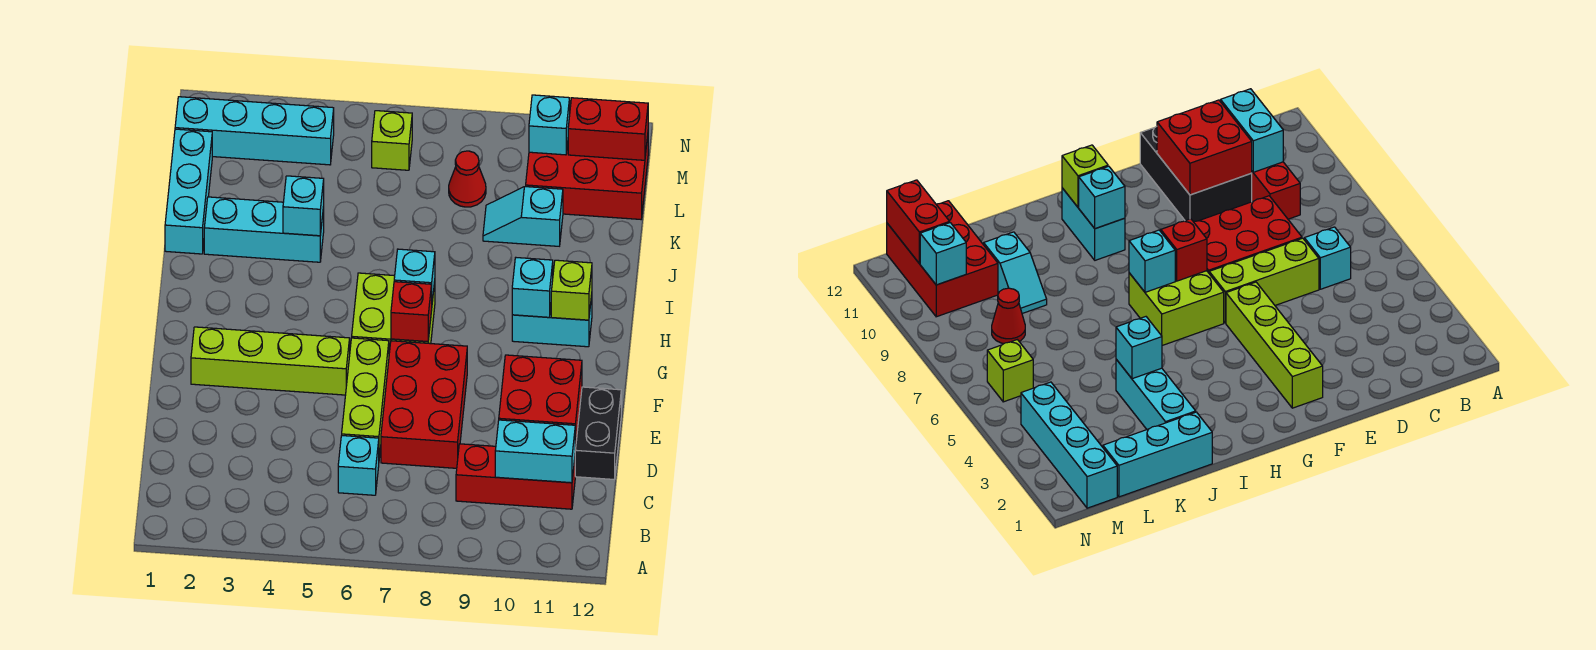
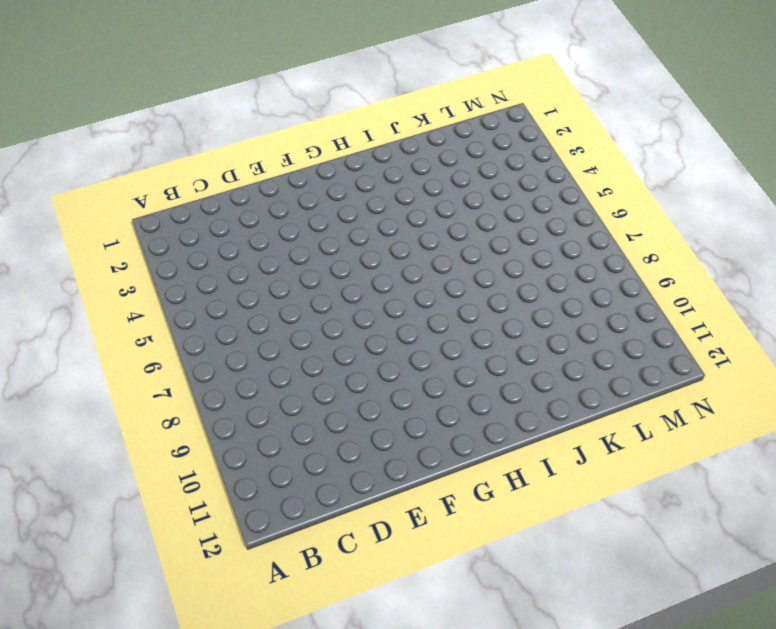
none -> cyan 1x1 brick [338,436,379,495]
none -> red 1x3 brick [456,444,575,509]
none -> lime 1x3 brick [342,338,389,458]

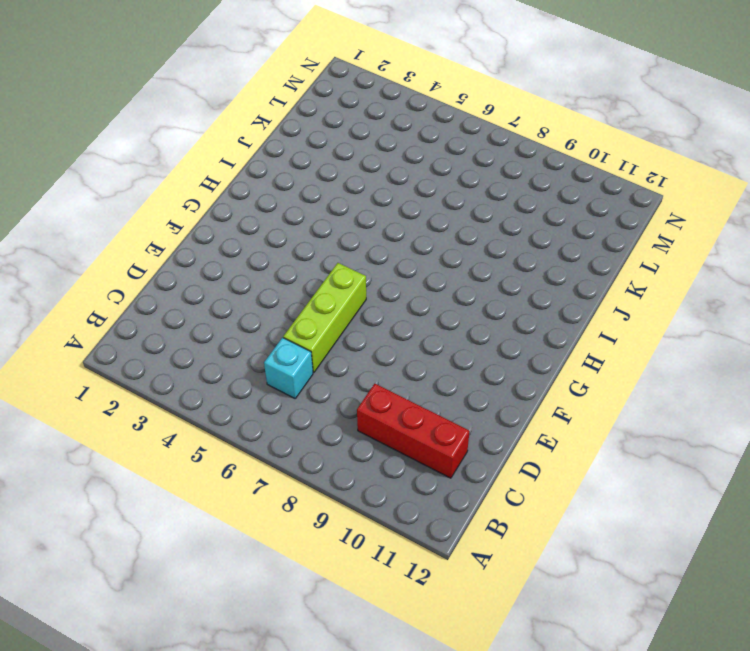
none -> red 2x3 brick [381,341,467,468]
none -> black 2x3 brick [575,387,621,480]
none -> lime 1x4 brick [191,327,350,395]

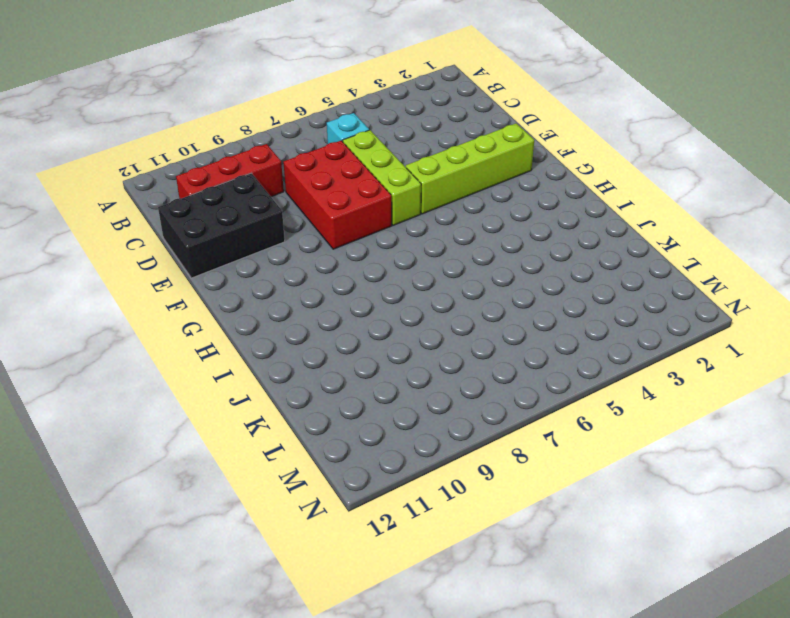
none -> lime 2x2 brick [352,273,435,353]
none -> cyan 1x2 brick [512,295,592,347]
none -> cyan 1x3 brick [165,129,212,254]

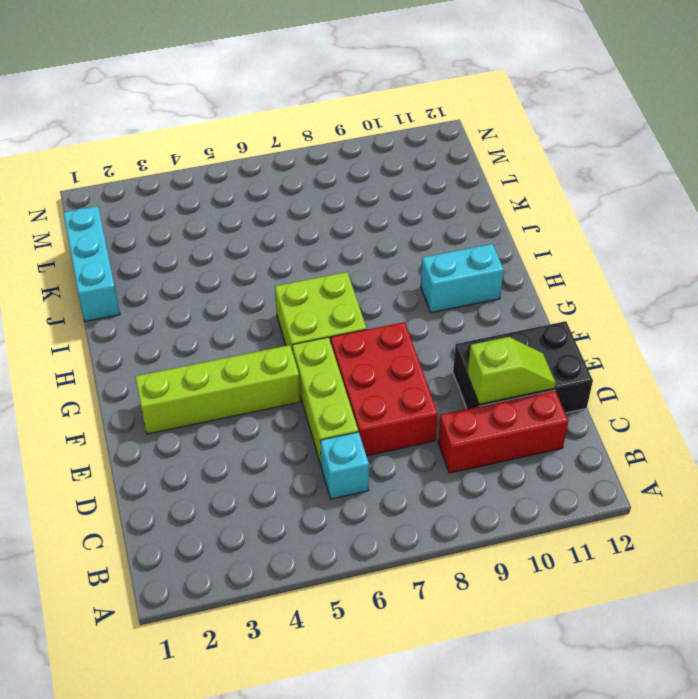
lime 1x2 slope [468,337,556,404] -> red 2x2 brick [499,355,582,450]
none -> cyan 1x3 brick [204,197,324,262]
none -> cyan 1x2 slope [483,187,563,246]
none -> red 1x1 cone [449,151,486,207]

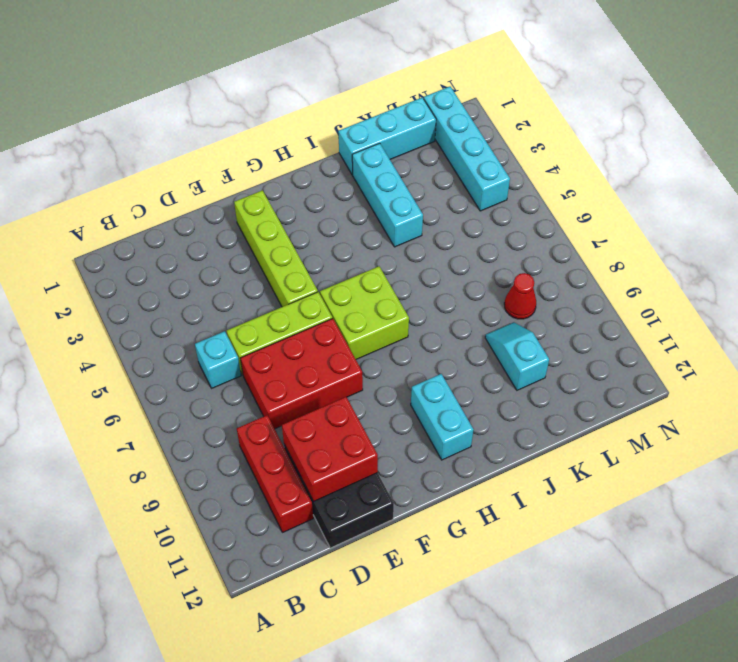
none -> red 2x3 brick [526,136,648,219]
none -> lime 1x1 brick [372,111,412,170]
none -> cyan 1x2 brick [495,420,575,483]

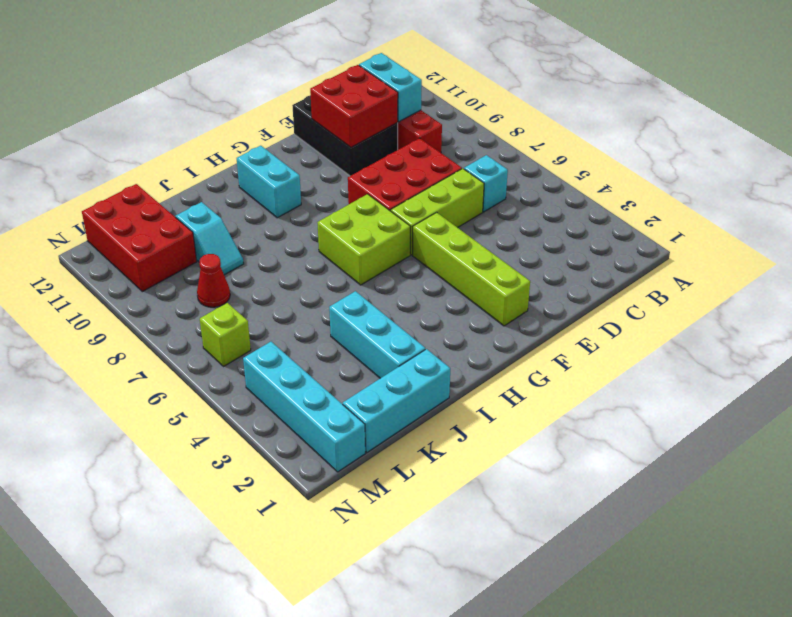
none -> red 1x1 brick [391,282,432,342]
none -> cyan 1x1 brick [394,249,435,301]
none -> cyan 1x1 brick [512,258,553,317]

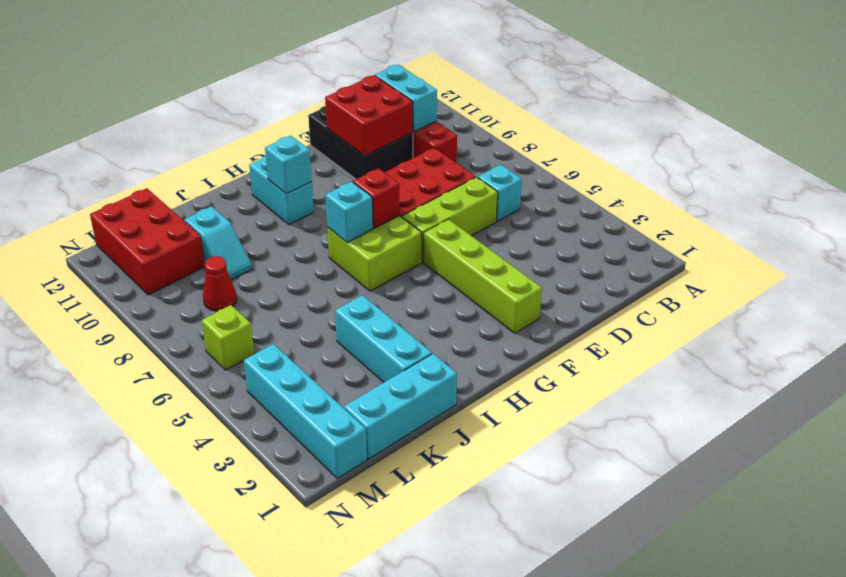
none -> lime 1x1 brick [551,260,592,320]
none -> cyan 1x1 brick [283,176,324,236]
none -> cyan 1x1 brick [529,95,570,155]

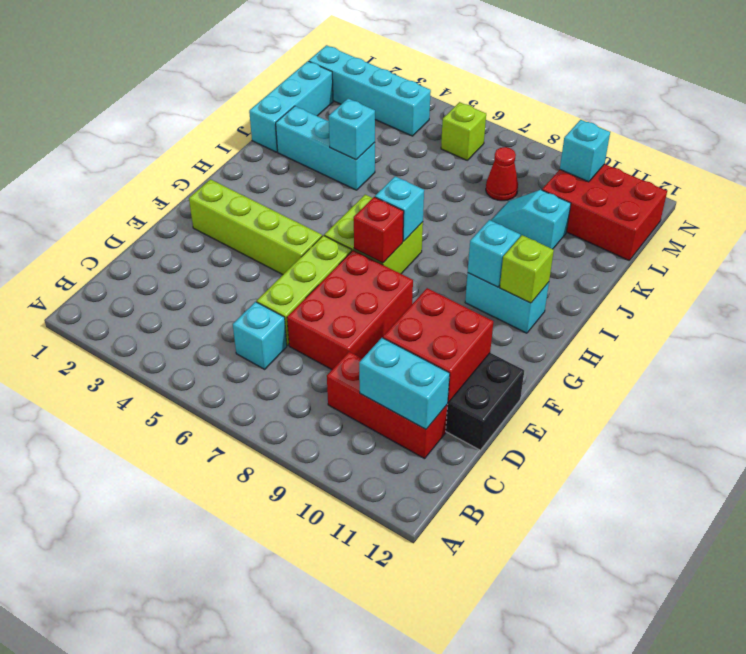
none -> red 1x2 brick [568,98,648,160]

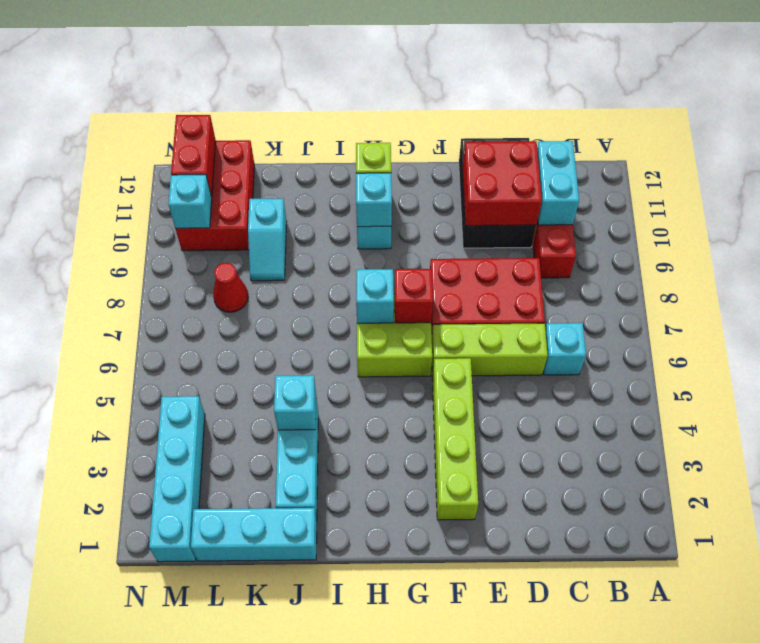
none -> lime 1x1 brick [372,111,412,170]

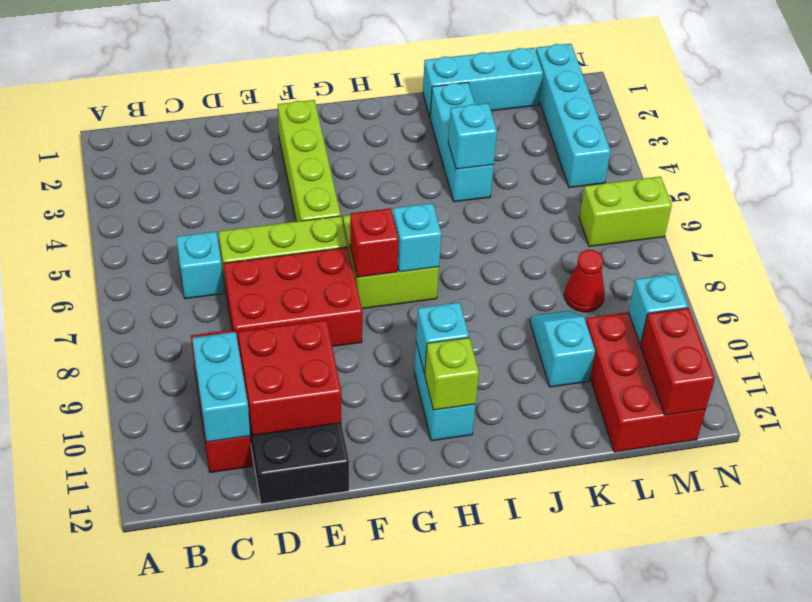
lime 1x2 brick [579,177,672,247] -> lime 1x1 brick [372,111,412,170]

